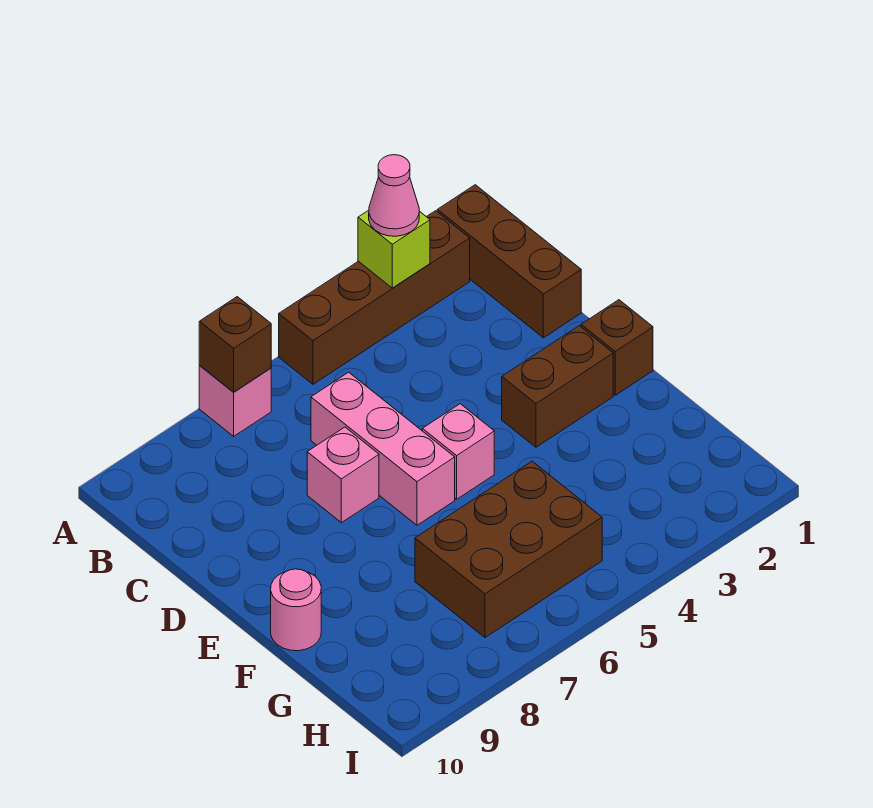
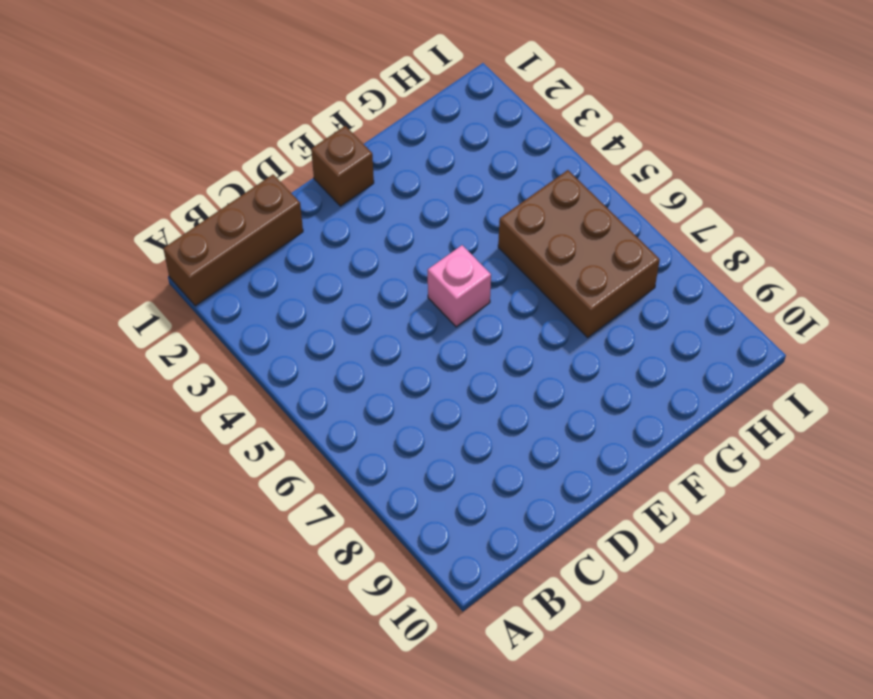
none -> brown 1x4 brick [279,211,470,384]
none -> pink 1x1 brick [199,366,271,436]
none -> pink 1x3 brick [311,372,455,525]

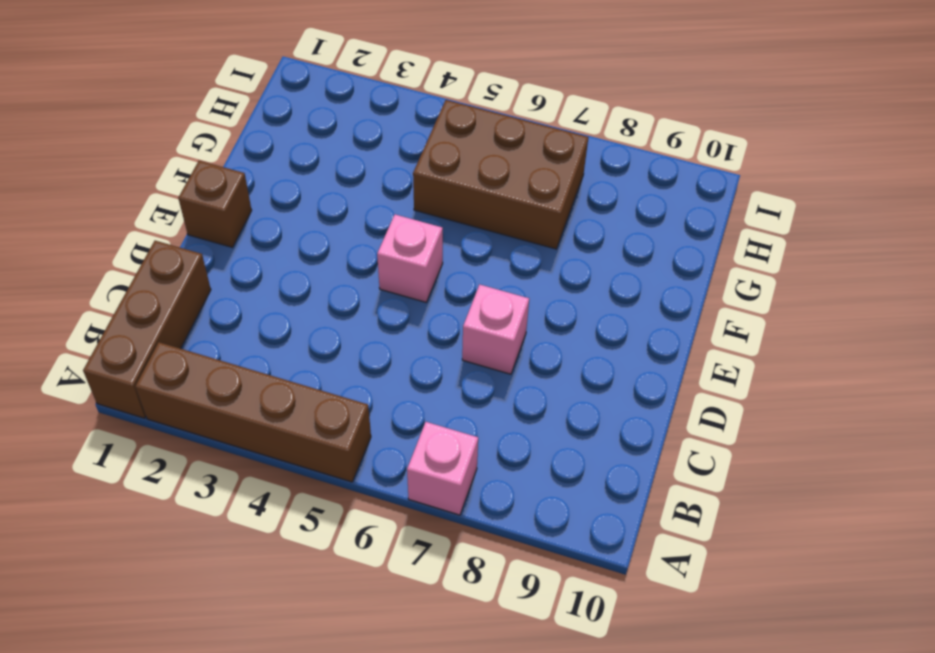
none -> pink 1x3 brick [311,372,455,525]
none -> brown 1x2 brick [502,326,613,447]
none -> pink 1x1 round brick [271,569,321,651]

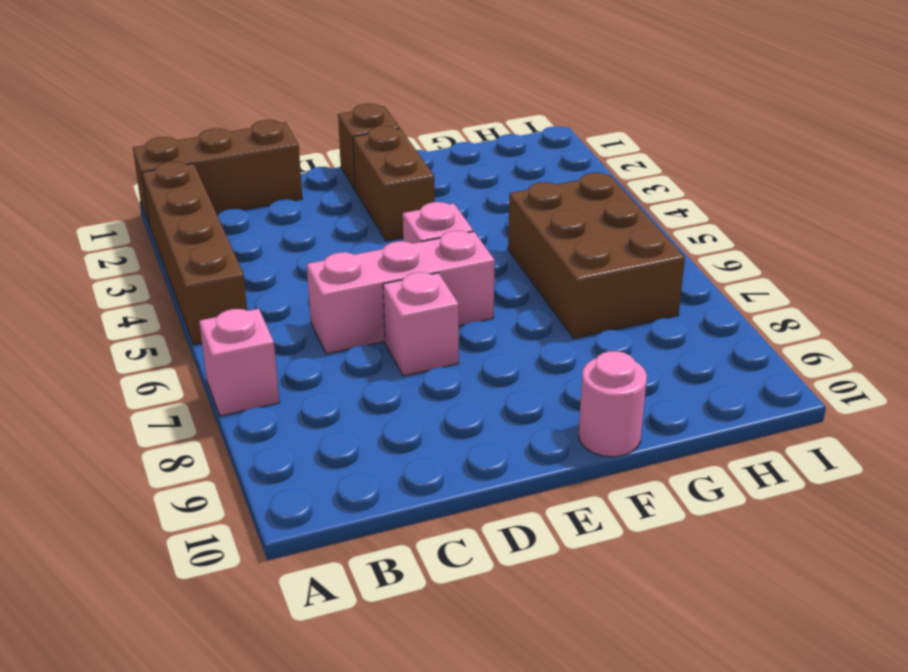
none -> lime 1x1 brick [358,210,430,288]
none -> brown 1x1 brick [199,297,271,392]
none -> pink 1x1 cone [369,155,419,236]

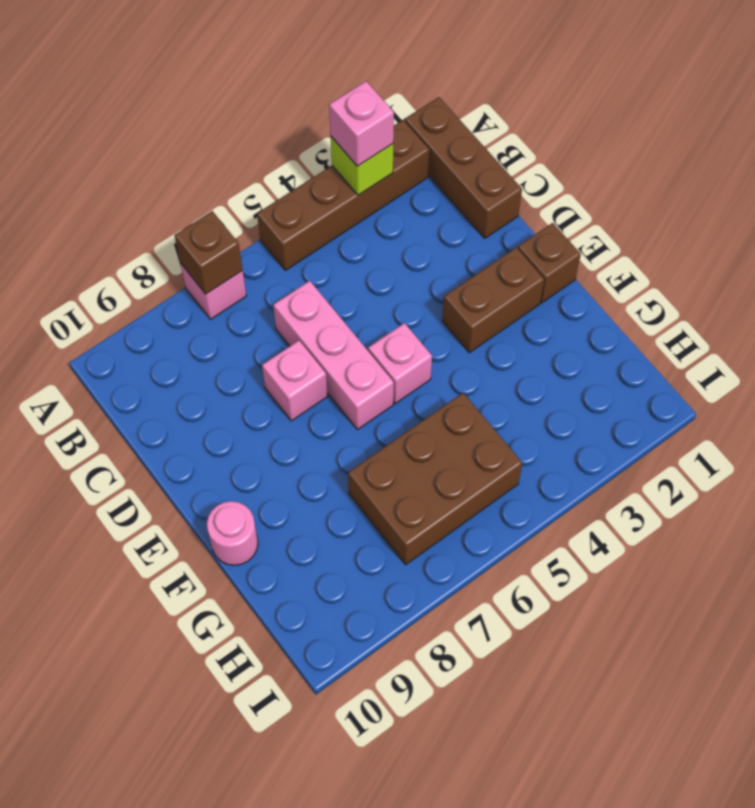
pink 1x1 brick [329,81,394,166] -> pink 1x1 cone [369,155,419,236]

